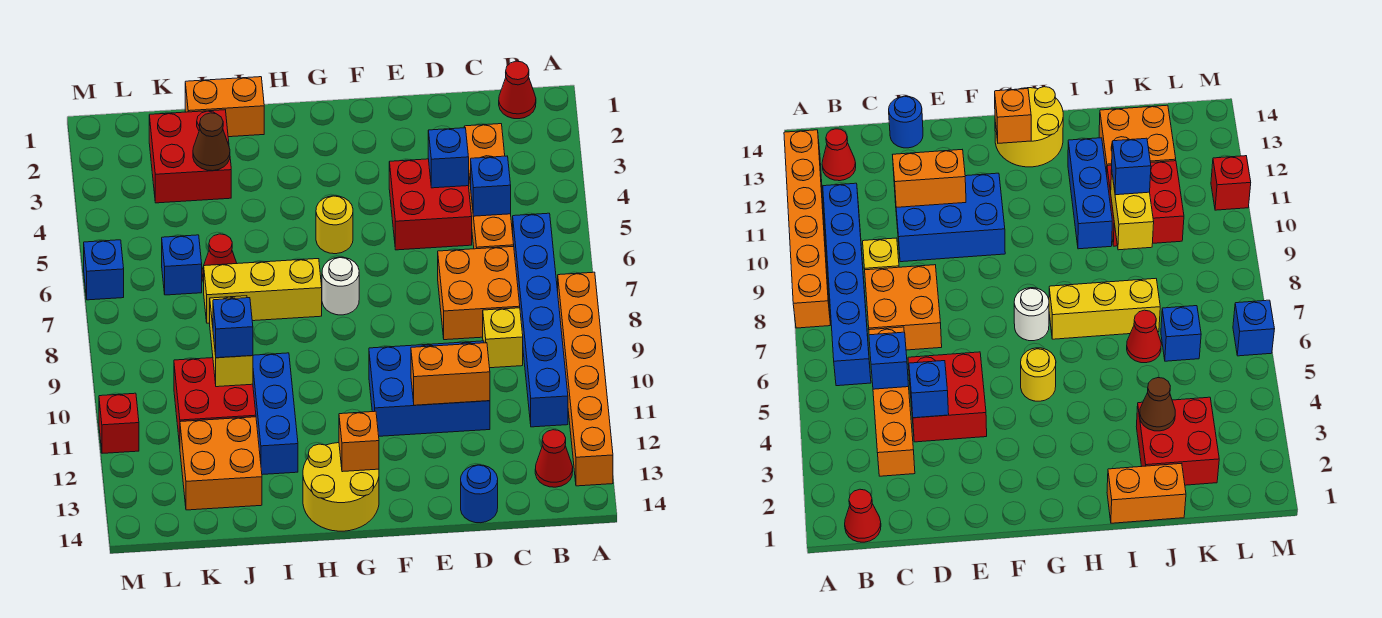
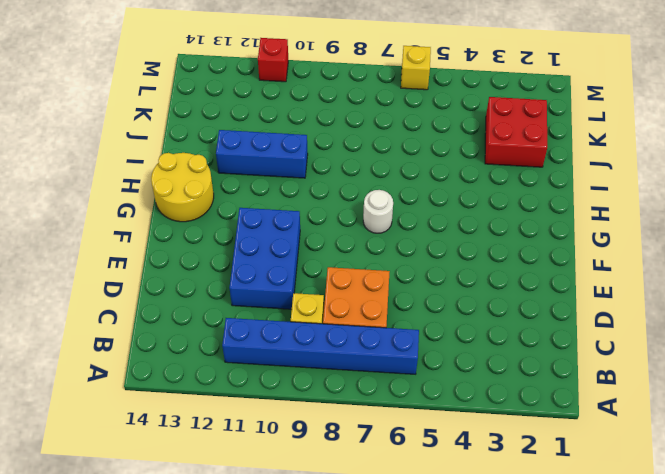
yellow 1x1 brick [401,46,431,90] -> blue 1x1 brick [84,240,124,300]
none -> orange 1x6 brick [558,272,613,486]
none -> red 1x1 cone [499,61,536,119]
none -> red 1x1 cone [535,430,573,487]
none -> orange 1x4 brick [464,124,514,249]

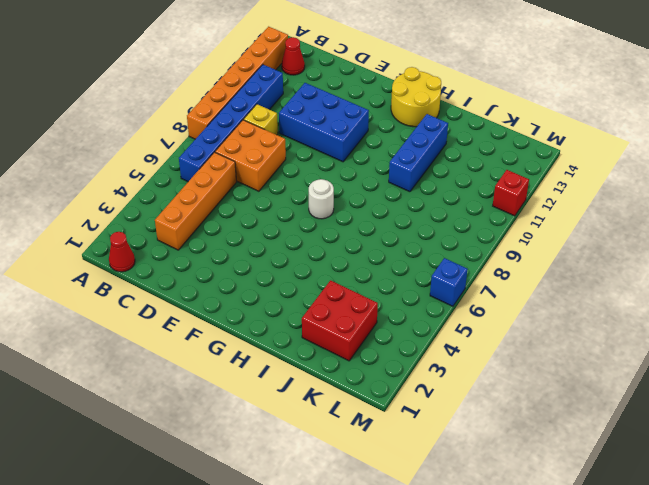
none -> red 2x2 brick [389,159,472,250]
none -> blue 1x1 round brick [461,465,498,523]
none -> yellow 1x1 round brick [316,196,353,254]
none -> yellow 1x3 brick [204,259,322,323]

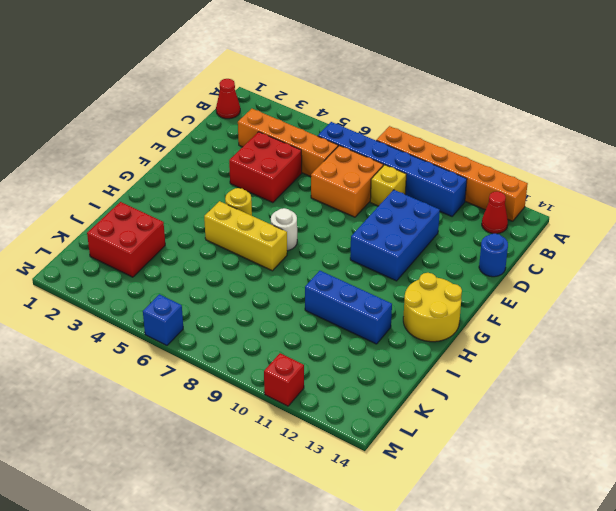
yellow 1x3 brick [204,201,287,271] -> yellow 1x3 brick turned to [204,259,322,323]
none -> orange 1x2 brick [185,77,264,137]
none -> red 1x1 cone [202,234,237,282]
none -> red 2x2 brick [174,358,256,445]
none -> orange 2x2 brick [180,417,262,510]

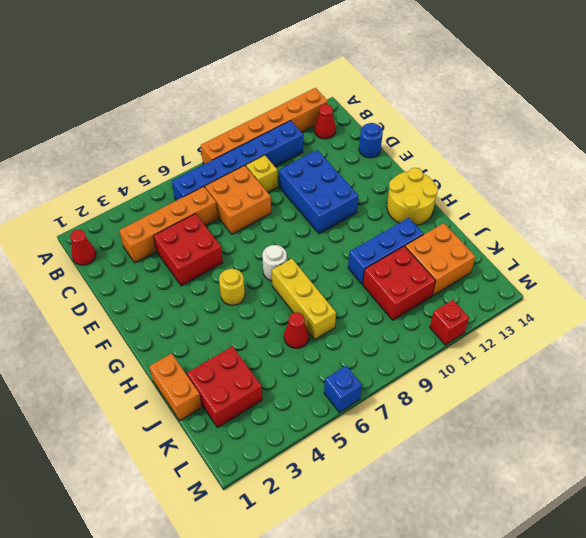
none -> blue 1x1 brick [162,235,202,295]
none -> blue 1x1 brick [471,156,511,216]
none -> blue 1x1 brick [428,128,469,188]
none -> orange 1x2 brick [411,343,490,405]

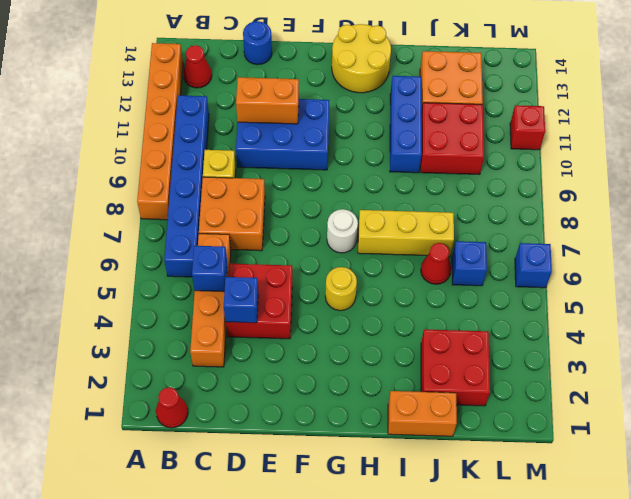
none -> orange 1x1 brick [339,411,379,472]
none -> brown 1x1 cone [193,113,230,171]
none -> yellow 1x2 brick [210,296,253,387]
none -> blue 1x1 brick [213,298,253,358]

